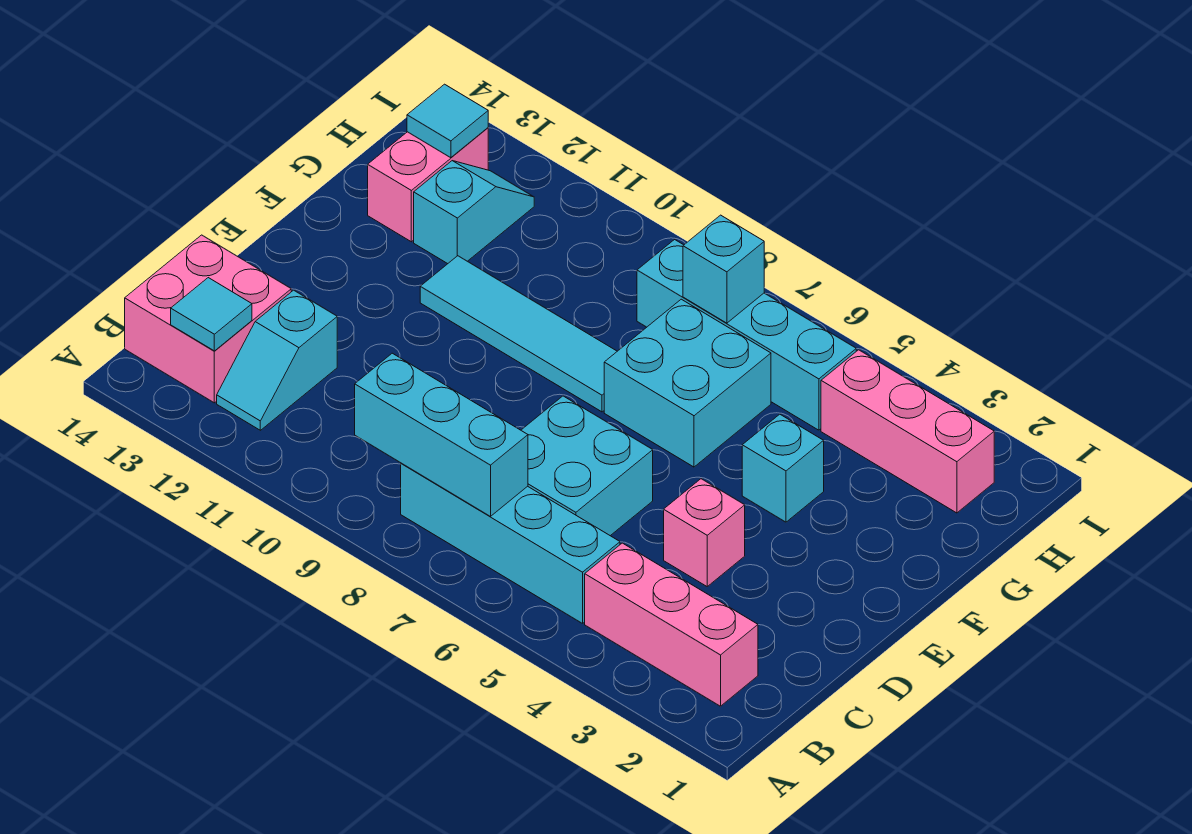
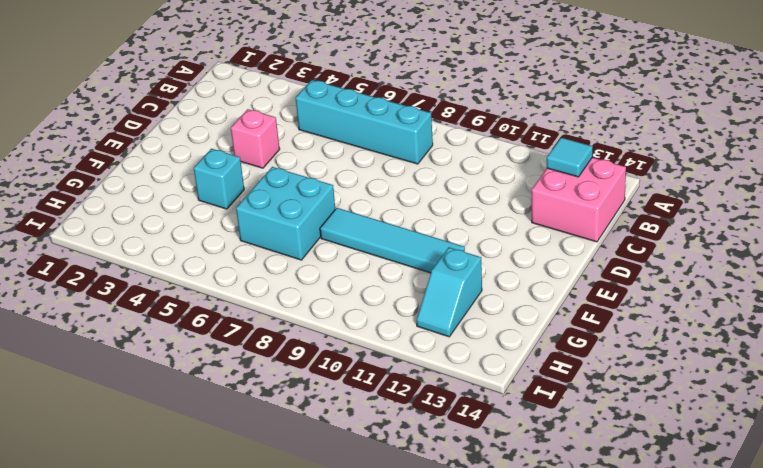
none -> pink 1x3 brick [585,543,758,706]
none -> cyan 1x2 slope [217,290,337,430]
none -> cyan 2x2 brick [521,396,653,536]

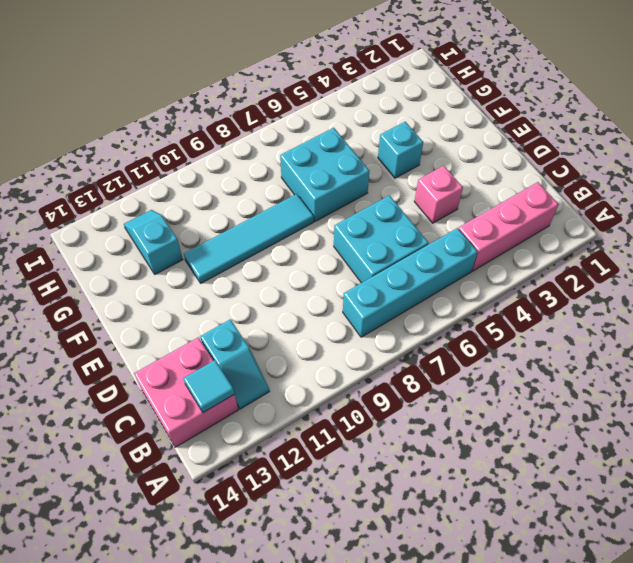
none -> pink 1x2 brick [368,128,488,242]
none -> pink 1x3 brick [821,350,994,513]
none -> cyan 1x4 brick [637,240,856,430]

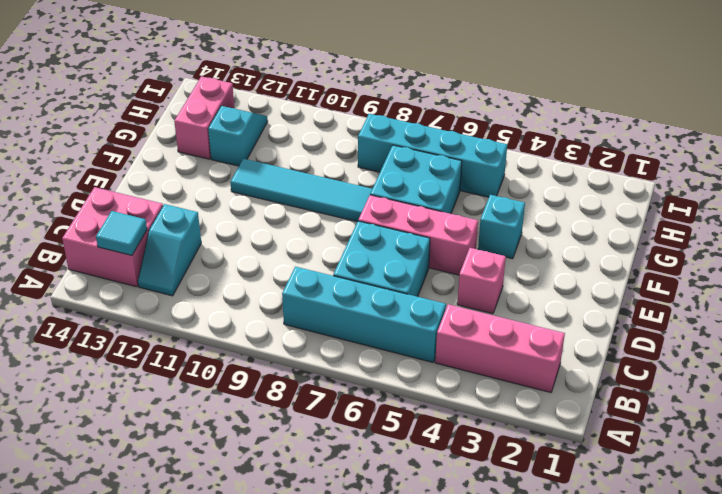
pink 1x3 brick [358,195,478,275] -> pink 1x3 brick moved to [821,350,994,513]
none -> cyan 1x3 brick [355,353,528,516]
none -> cyan 1x1 brick [683,215,764,323]
none -> cyan 1x1 tile [407,84,488,158]

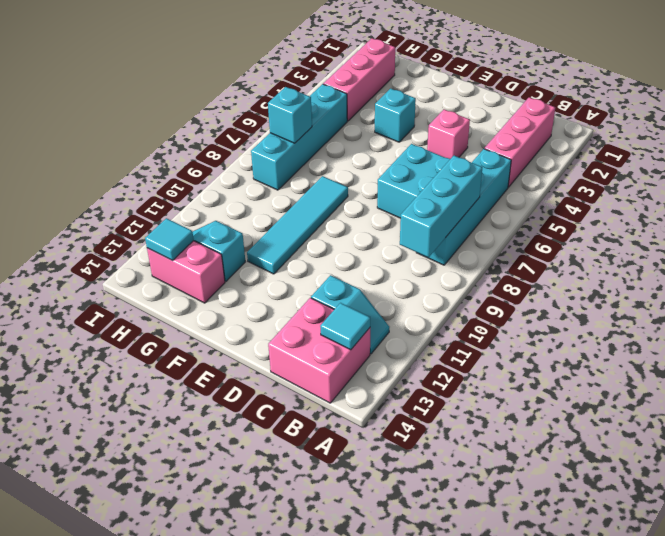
none -> cyan 2x2 brick [604,299,771,467]

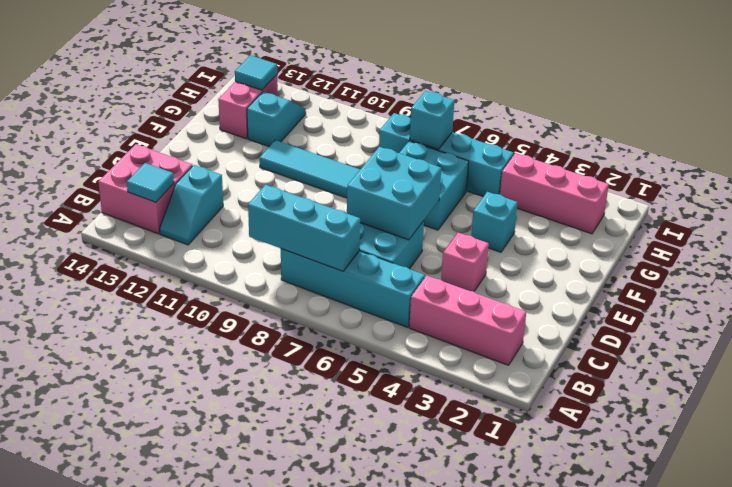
cyan 2x2 brick [347,147,441,240] -> none

